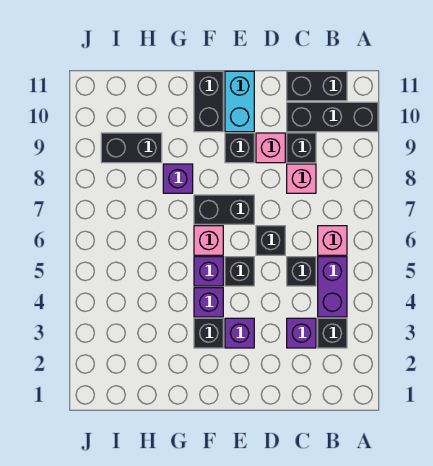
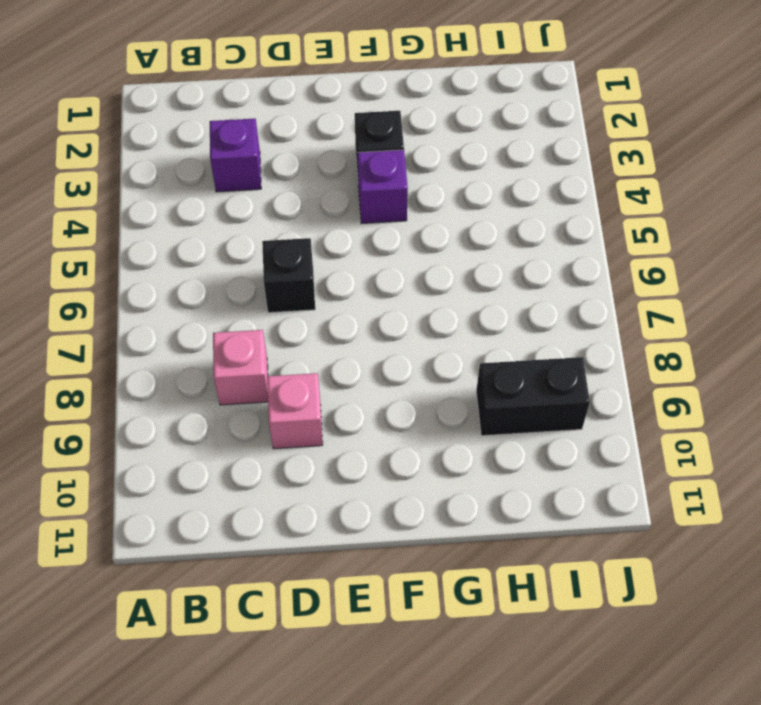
none -> black 1x3 brick [287,102,378,132]
none -> black 1x1 brick [318,318,347,348]
none -> purple 1x2 brick [318,257,347,317]

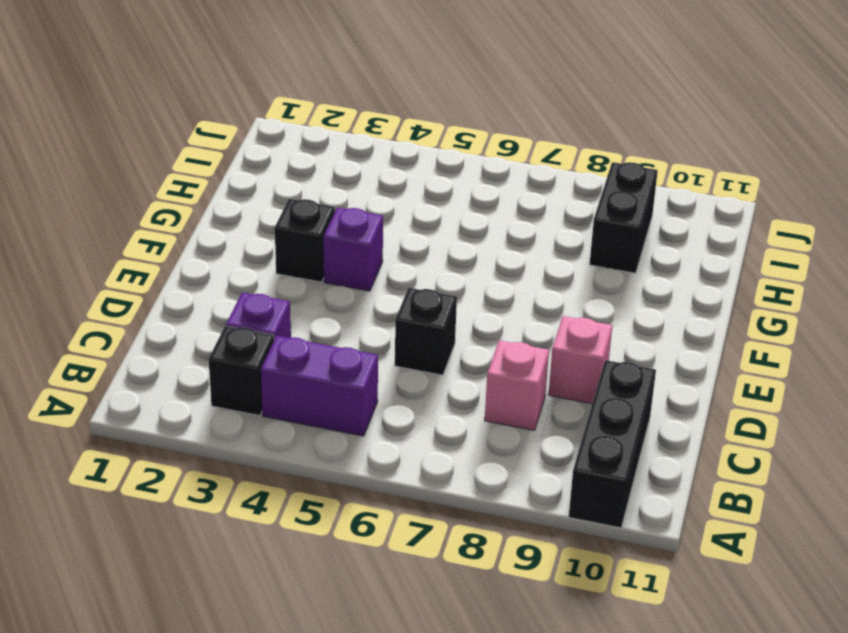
none -> pink 1x1 brick [318,226,347,255]
none -> black 1x2 brick [287,71,347,101]
none -> black 1x1 brick [287,257,316,286]

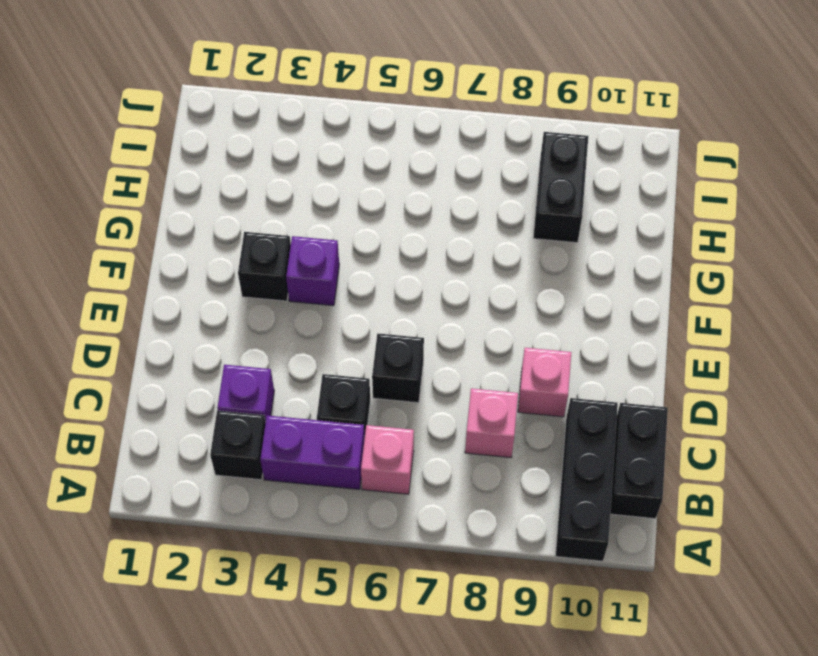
none -> black 1x1 brick [287,133,316,163]
none -> purple 1x1 brick [225,318,254,348]
none -> black 1x1 brick [225,257,254,286]

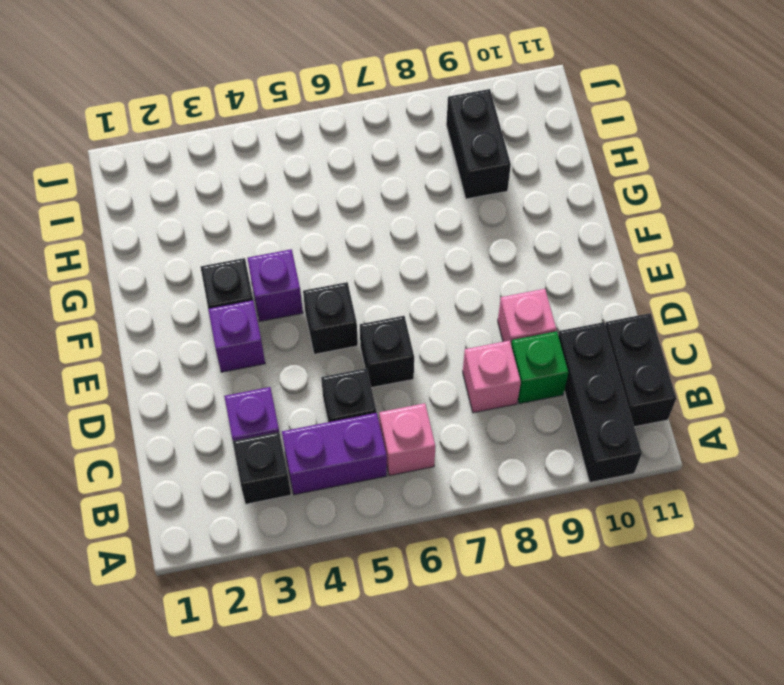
green 1x1 brick [511,331,568,404] -> black 1x1 brick [287,133,316,163]
none -> black 1x2 brick [194,195,254,224]
none -> black 1x1 brick [225,133,254,163]
none -> cyan 1x2 brick [225,71,254,132]

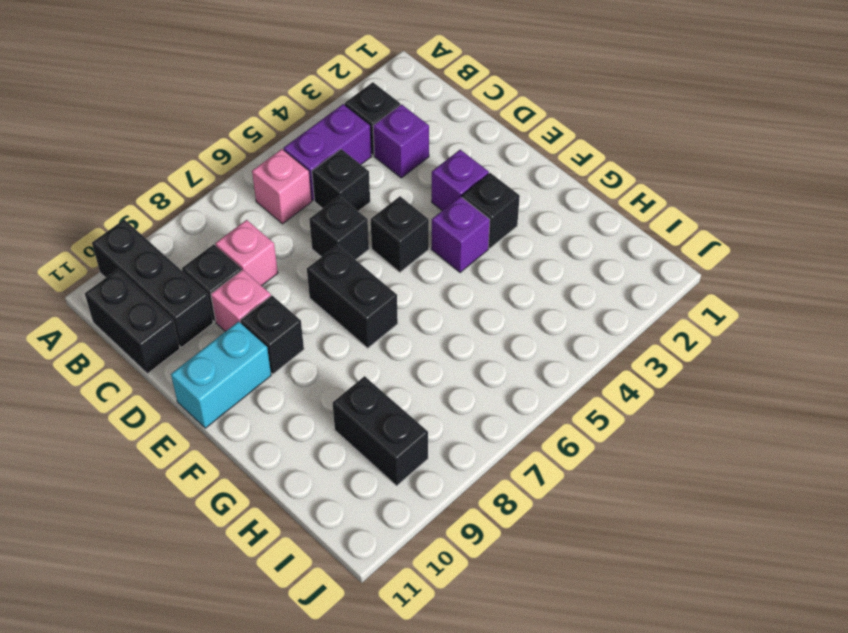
none -> purple 1x1 brick [194,257,223,286]
none -> pink 1x1 brick [194,226,223,255]
none -> black 1x2 brick [194,71,223,132]

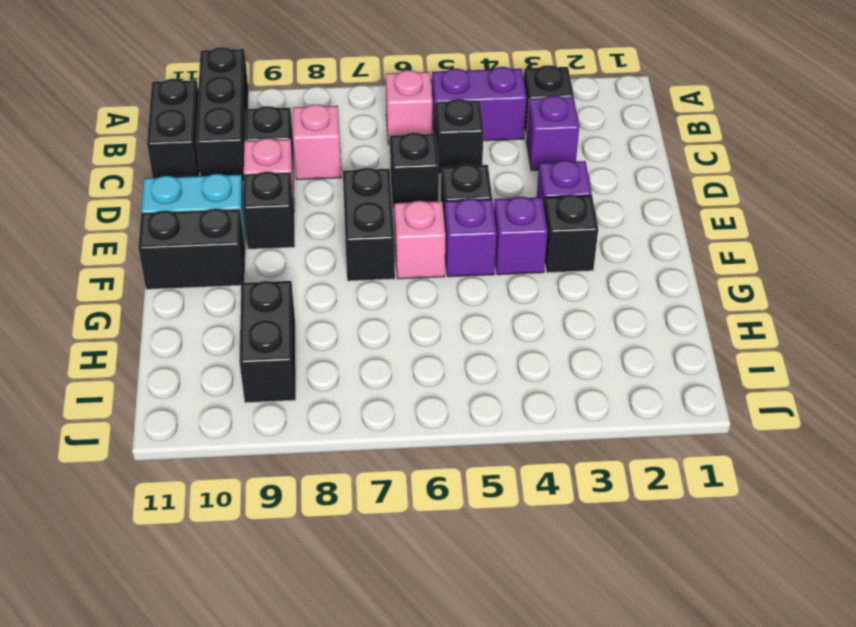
none -> purple 1x1 brick [163,164,193,193]

